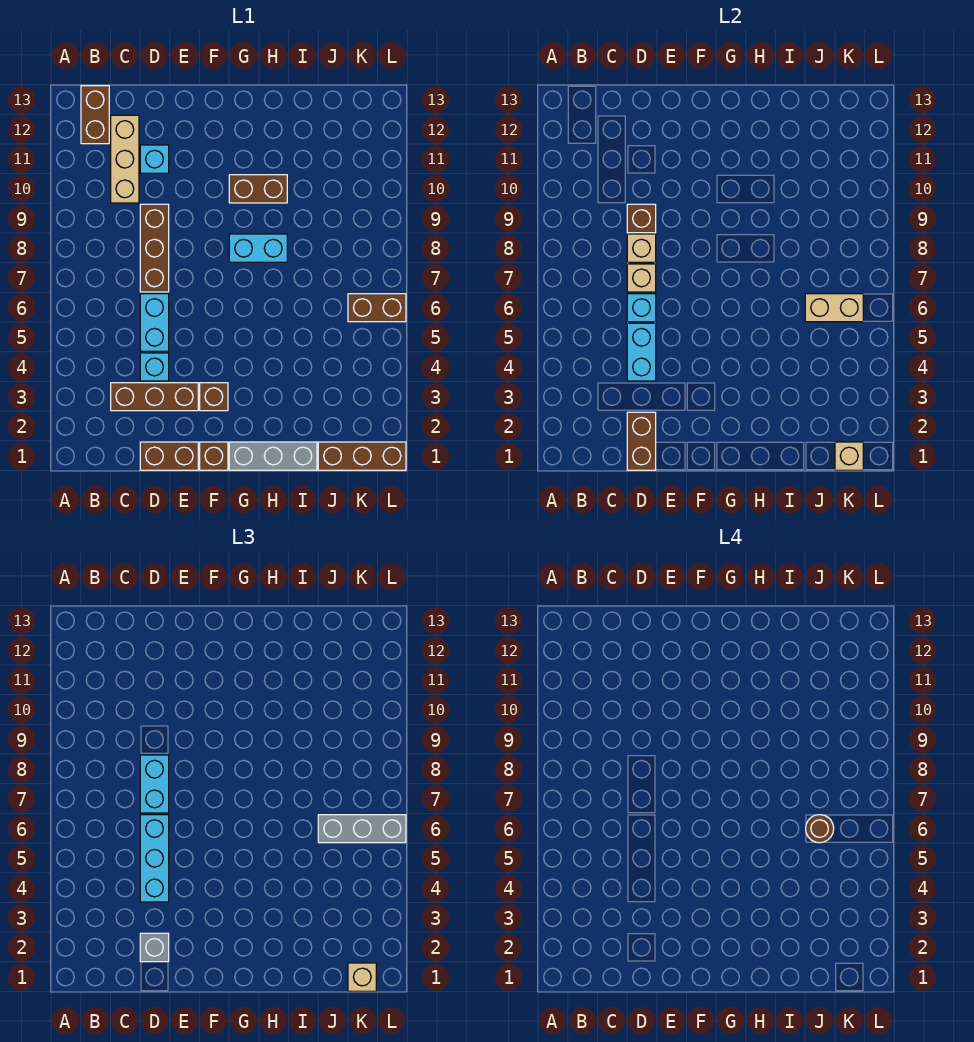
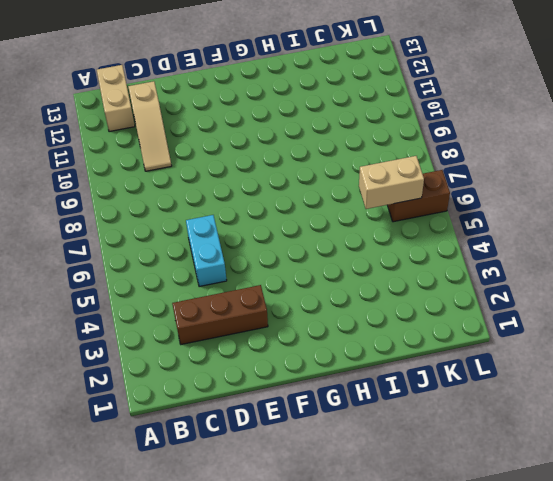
tan 1x2 brick [97,65,135,132] -> brown 1x2 brick [81,86,109,144]
tan 1x3 slope [128,81,172,171] -> tan 1x3 brick [111,115,139,203]
none -> brown 1x2 brick [140,442,198,470]
none -> cyan 1x1 brick [140,353,169,381]
none -> brown 1x3 brick [140,204,169,292]

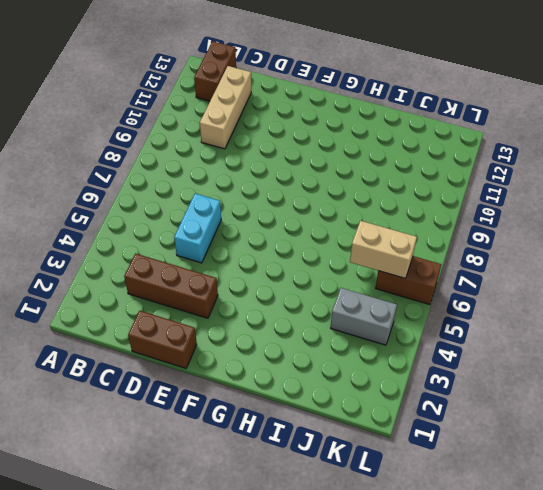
grey 1x2 brick [331,288,397,345] -> none
none -> cyan 1x1 brick [140,353,169,381]
none -> brown 1x3 brick [140,204,169,292]
none -> cyan 1x1 brick [140,145,169,173]

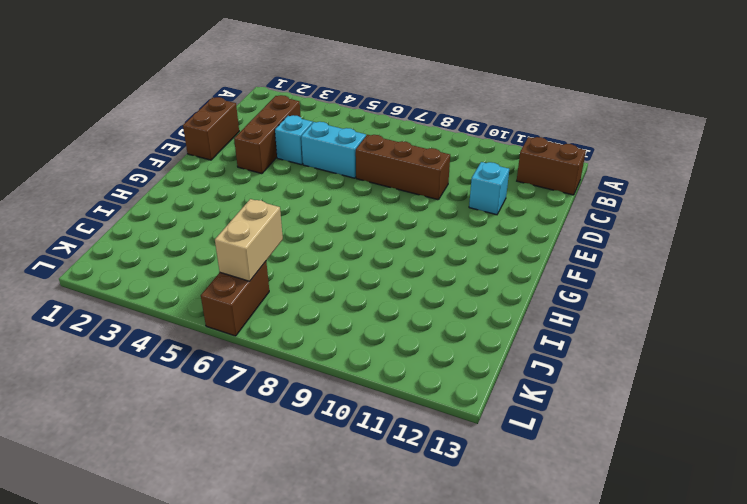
none -> tan 1x3 brick [111,115,139,203]
none -> brown 1x1 brick [200,442,228,470]
none -> brown 1x1 brick [200,383,228,411]

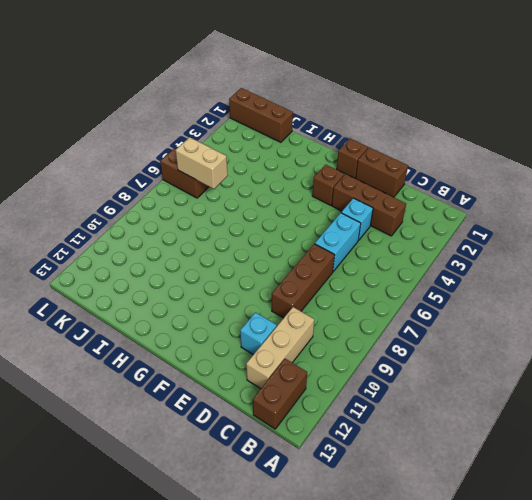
none -> grey 1x3 brick [229,442,317,470]
none -> cyan 1x2 brick [229,234,287,262]
none -> brown 1x2 brick [229,175,287,203]

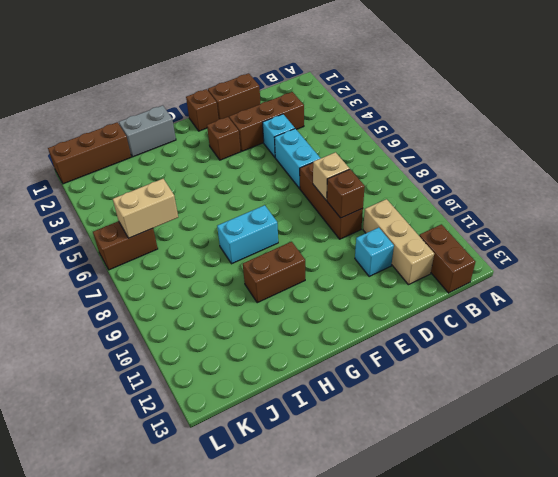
grey 1x2 brick [119,105,176,157] -> grey 1x3 brick [229,442,317,470]
none -> brown 1x2 brick [627,412,656,470]
none -> cyan 1x2 brick [627,323,656,381]
none -> cyan 1x1 brick [627,294,656,322]

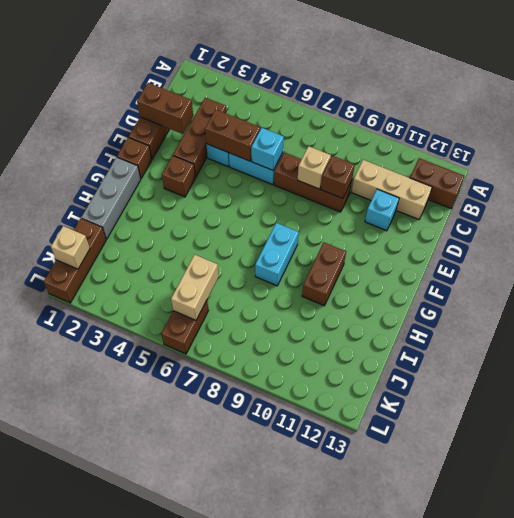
brown 1x2 brick [205,110,260,161] -> cyan 1x2 brick [627,323,656,381]
none -> tan 1x1 brick [627,264,656,292]
none -> grey 1x1 brick [140,933,169,962]
none -> cyan 1x3 brick [140,815,169,902]

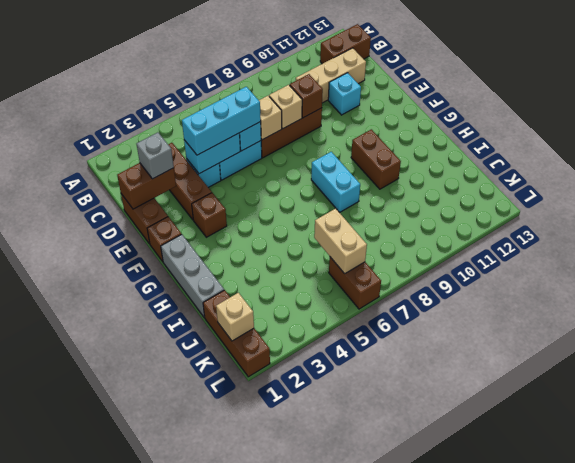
none -> cyan 1x2 brick [140,755,169,813]
none -> grey 1x3 brick [318,815,406,843]
none -> tan 1x1 brick [348,963,376,991]

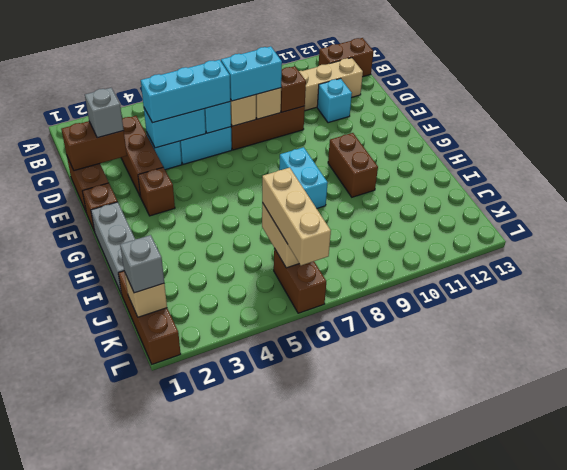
tan 1x3 brick [262,168,331,265] -> grey 1x3 brick [318,815,406,843]
grey 1x1 brick [120,235,164,293] -> tan 1x1 brick [348,963,376,991]
none -> brown 1x1 round brick [806,815,834,843]

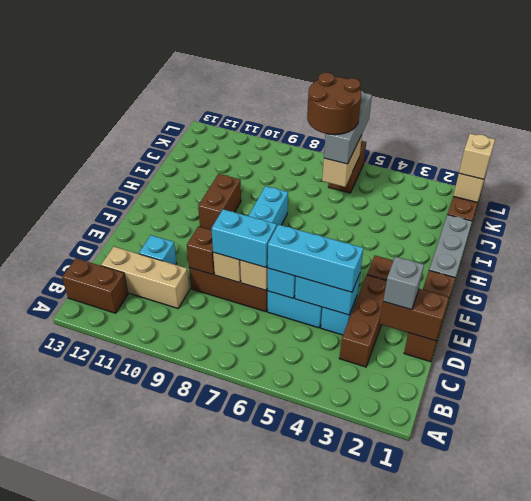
brown 2x2 round brick [307,73,361,135] -> brown 1x1 round brick [806,815,834,843]

